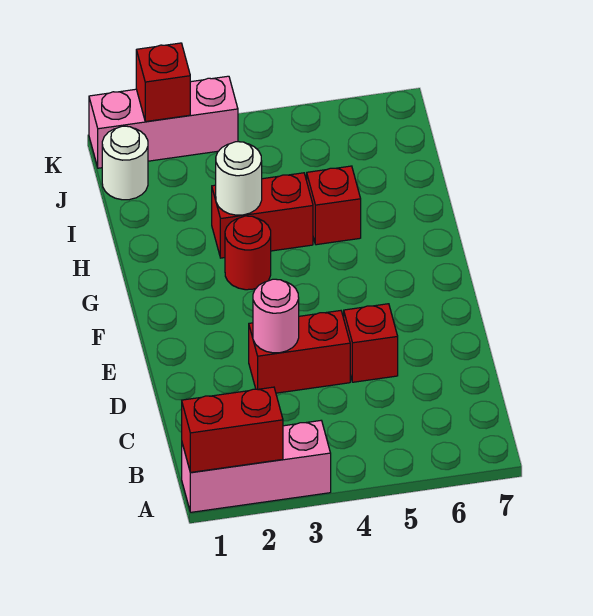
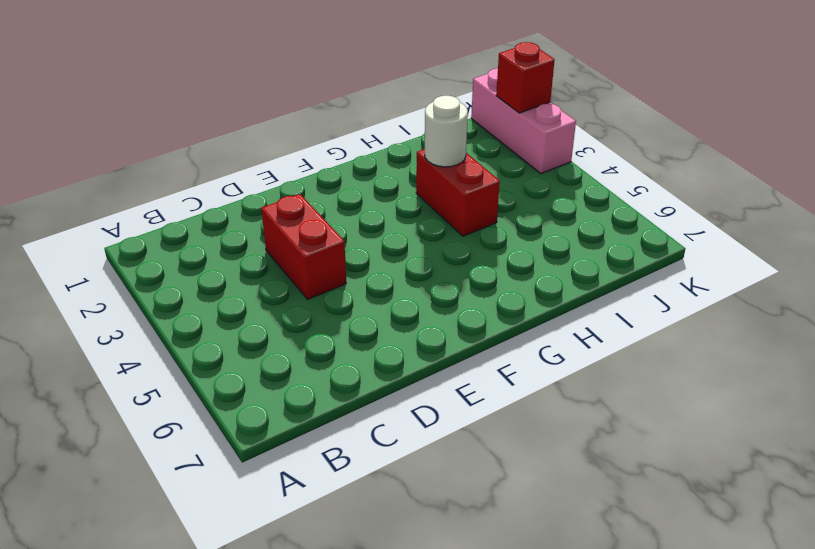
none -> pink 1x3 brick [182,421,331,512]
none -> red 1x1 brick [344,304,398,382]
none -> red 1x1 round brick [225,216,271,290]

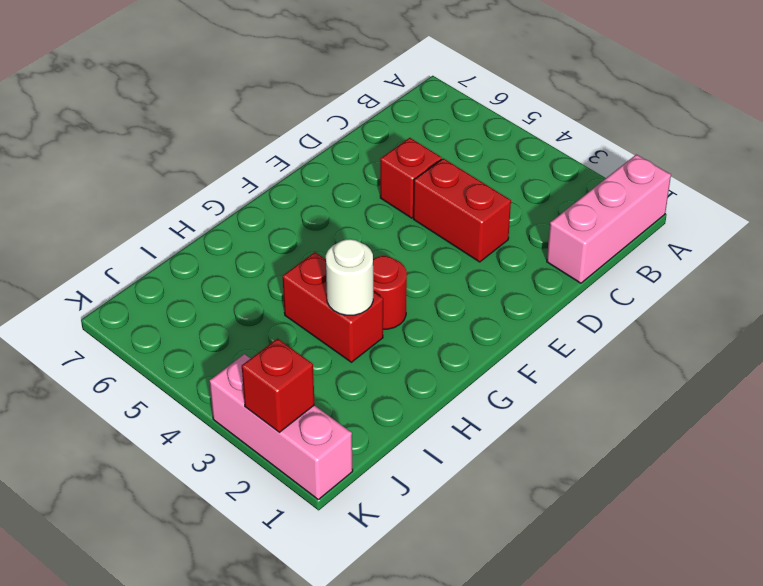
pink 1x3 brick [547,154,671,283] -> pink 1x3 brick turned to [182,421,331,512]
none -> red 1x1 brick [307,166,361,245]
none -> white 1x1 round brick [102,126,148,200]
none -> red 1x2 brick [182,387,283,472]

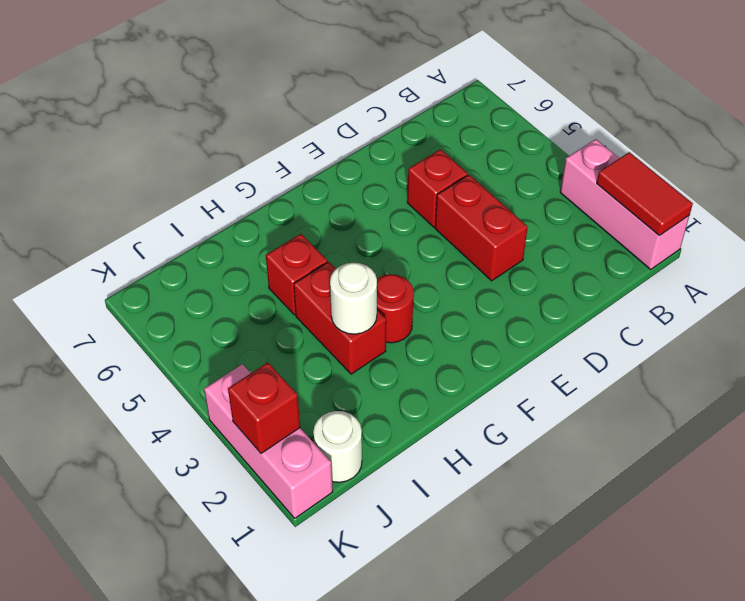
red 1x2 tile [597,152,693,235] -> red 1x2 brick [182,387,283,472]
none -> pink 1x1 round brick [253,279,299,353]

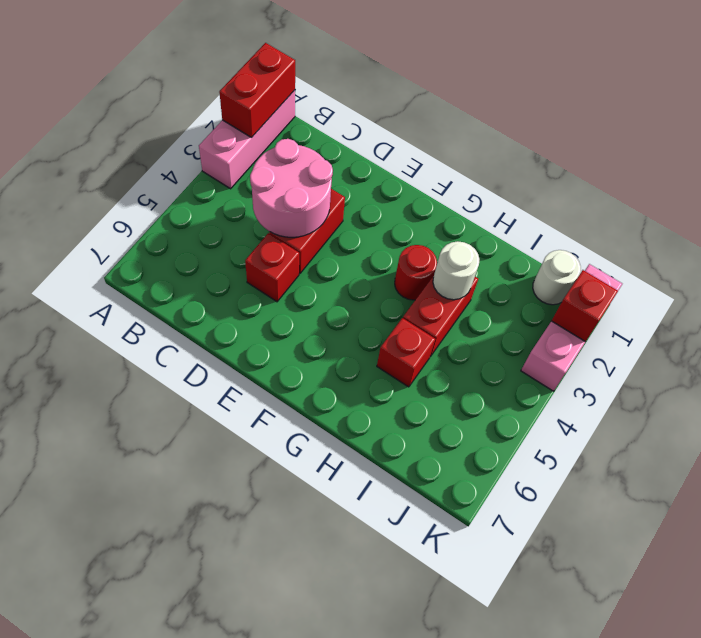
pink 2x2 round brick [250,139,333,237] -> pink 1x1 round brick [253,279,299,353]

